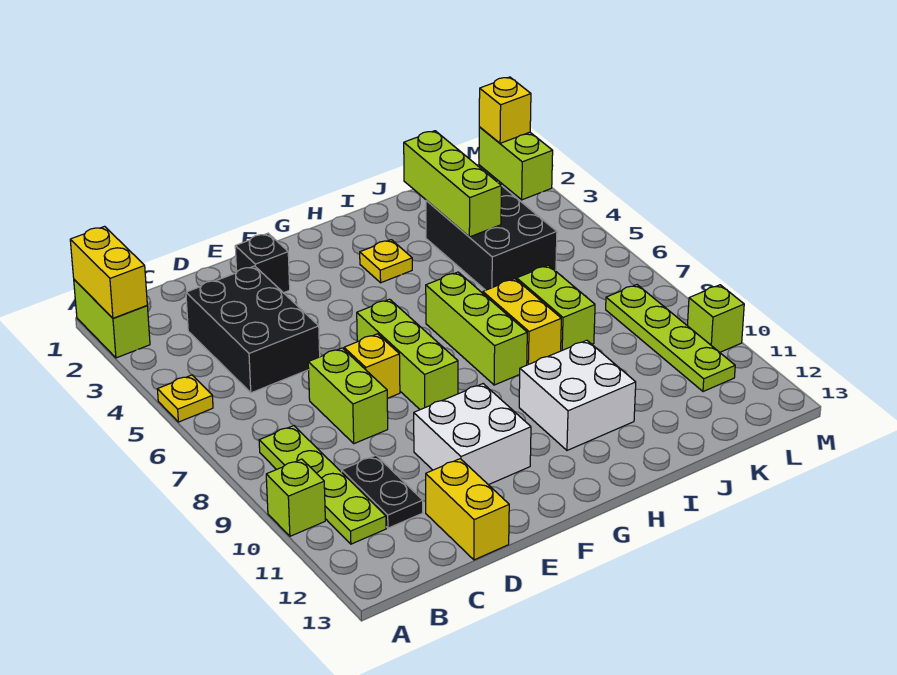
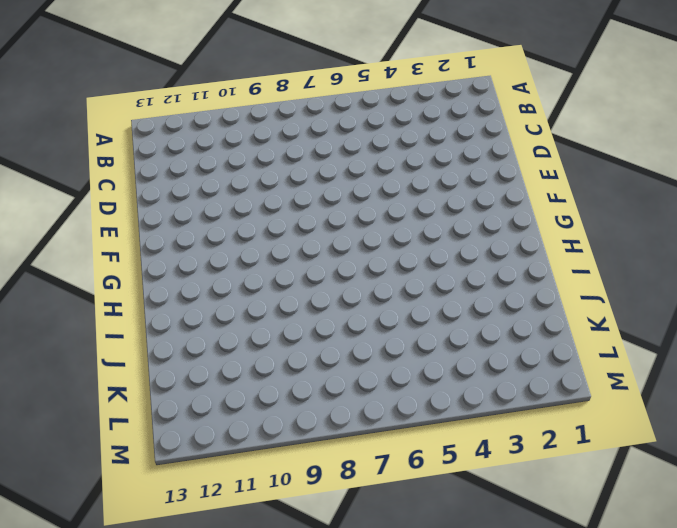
none -> lime 1x2 brick [74,280,150,358]
none -> yellow 1x1 plate [157,375,213,422]
none -> lime 1x1 brick [266,459,325,536]

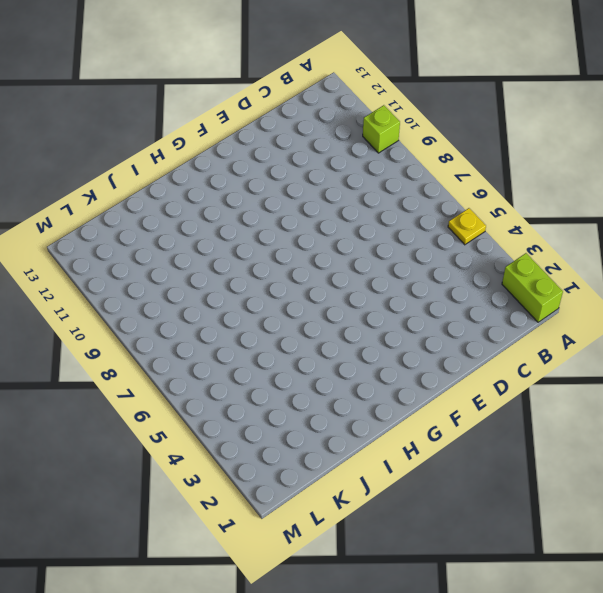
none -> lime 1x4 plate [259,426,386,544]
none -> black 2x3 brick [186,266,320,393]
none -> black 1x2 plate [341,455,423,528]

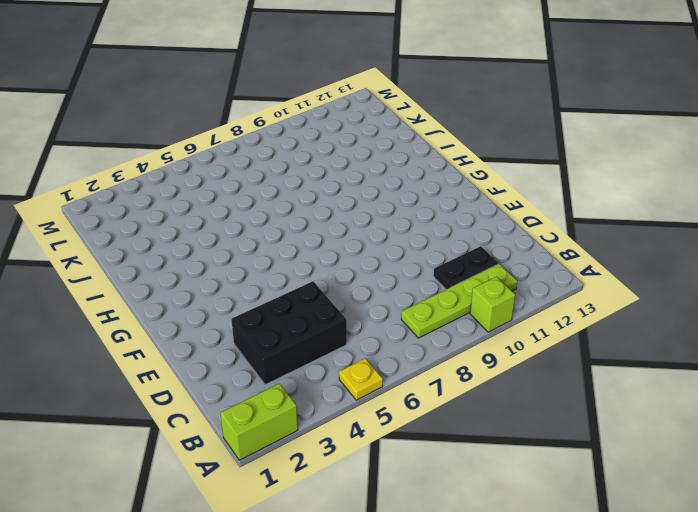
none -> lime 1x2 brick [308,348,388,444]
none -> yellow 1x2 brick [426,459,509,560]
none -> black 1x1 brick [235,233,290,293]

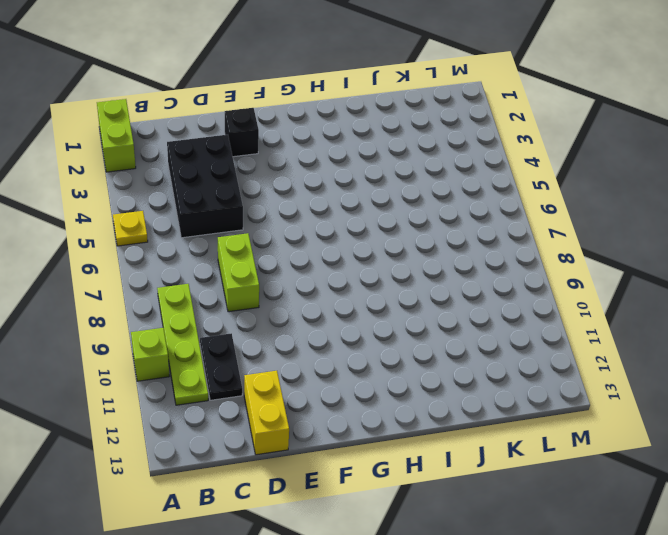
none -> yellow 1x1 brick [344,334,400,398]
none -> white 2x2 brick [414,384,531,485]
none -> lime 1x3 brick [357,299,458,410]

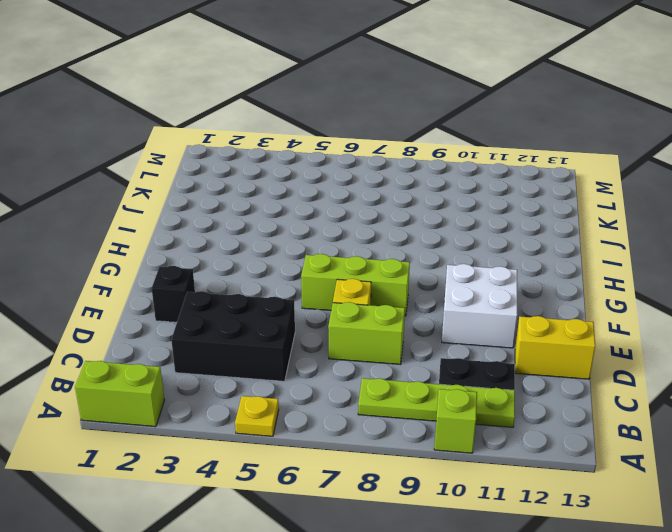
none -> yellow 1x1 plate [360,240,412,283]
none -> lime 1x3 brick [426,272,527,385]
none -> white 2x2 brick [519,340,636,450]

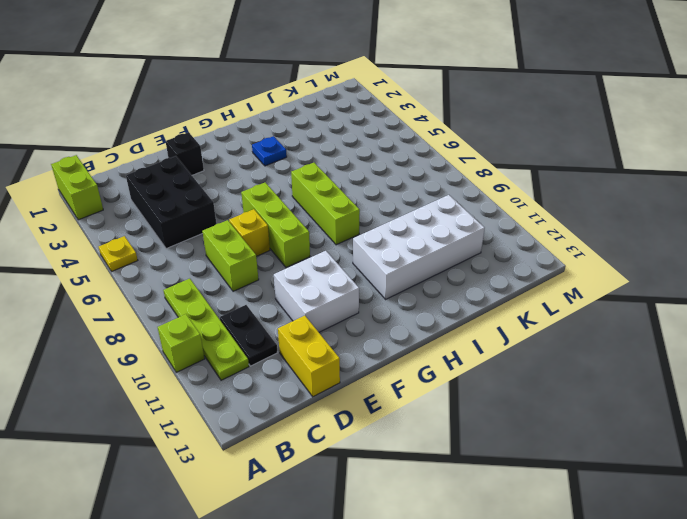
blue 1x1 plate [252,136,287,166] -> yellow 1x1 plate [360,240,412,283]
white 2x4 brick [353,195,485,299] -> white 2x2 brick [519,340,636,450]
none -> yellow 1x2 brick [483,279,561,365]
none -> black 2x3 brick [426,186,557,290]
none -> lime 1x2 brick [517,265,595,351]

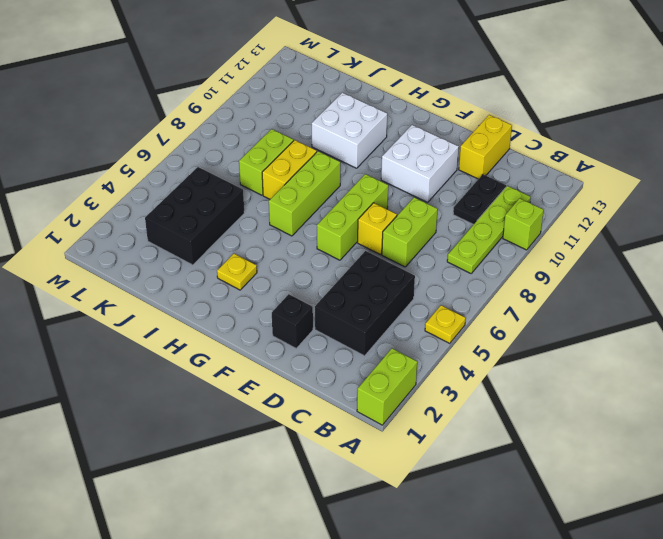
none -> lime 1x4 plate [606,285,735,391]
none -> lime 1x2 brick [479,127,553,200]
none -> lime 1x1 brick [688,285,744,352]

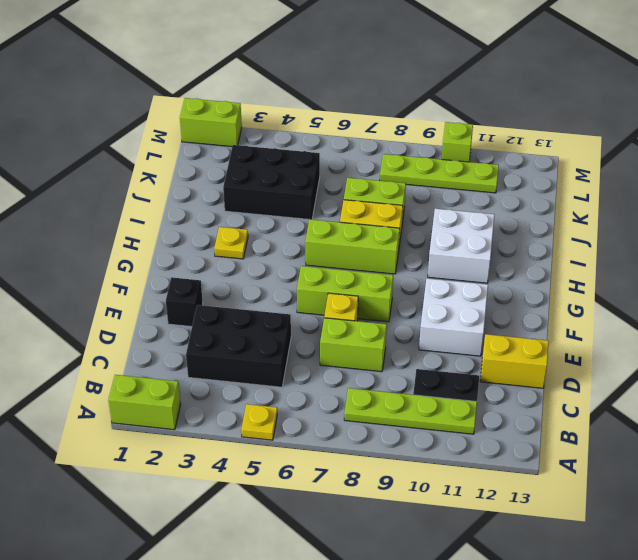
none -> lime 1x1 brick [266,459,325,536]
none -> yellow 1x2 brick [70,226,147,318]
none -> lime 1x3 brick [404,131,501,237]

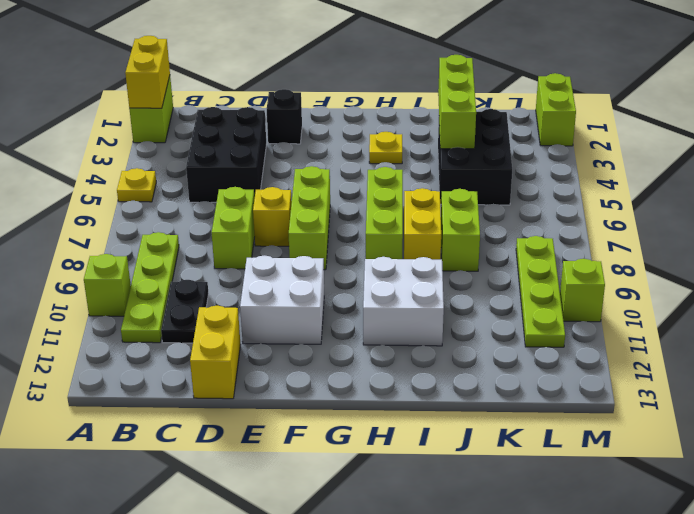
none -> yellow 1x1 brick [479,77,531,143]

